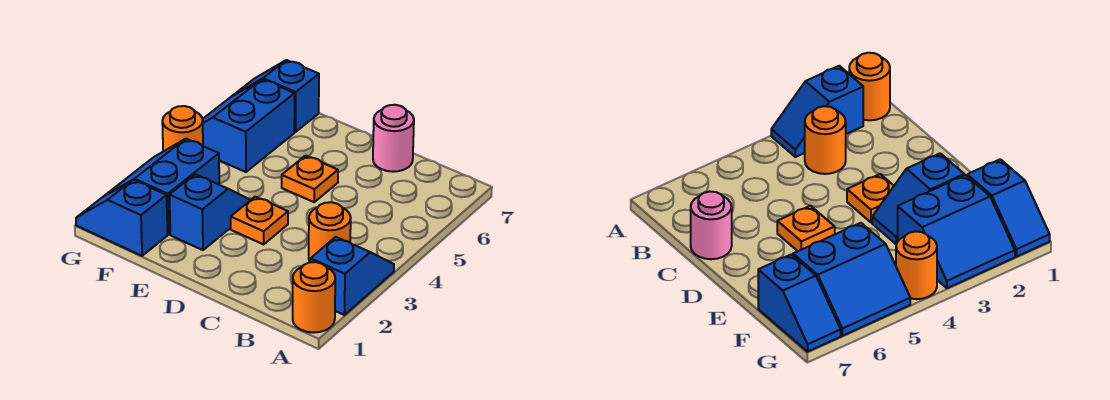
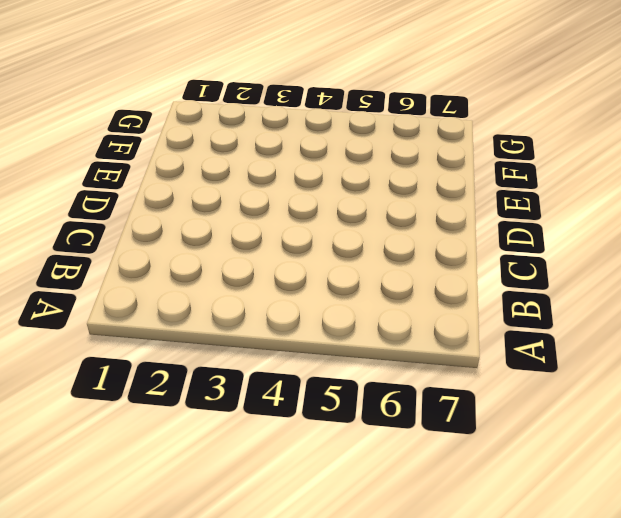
none -> orange 1x1 round brick [293,262,335,333]
none -> blue 1x2 slope [310,237,394,315]
none -> orange 1x1 round brick [309,202,351,262]

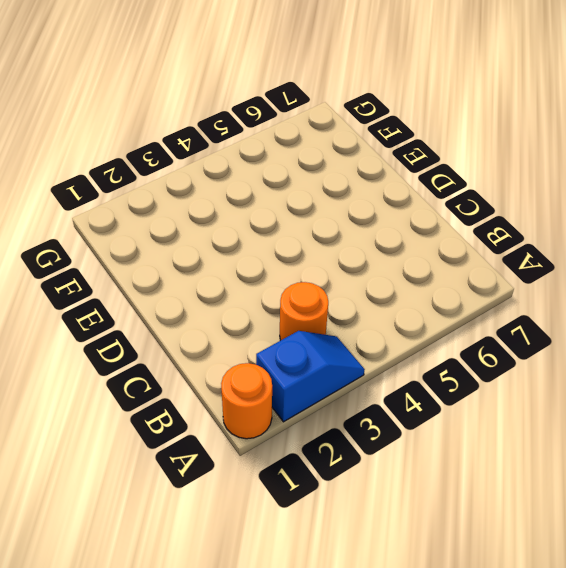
none -> pink 1x1 round brick [373,105,414,172]
none -> orange 1x1 plate [231,197,288,244]
none -> orange 1x1 plate [282,156,338,202]

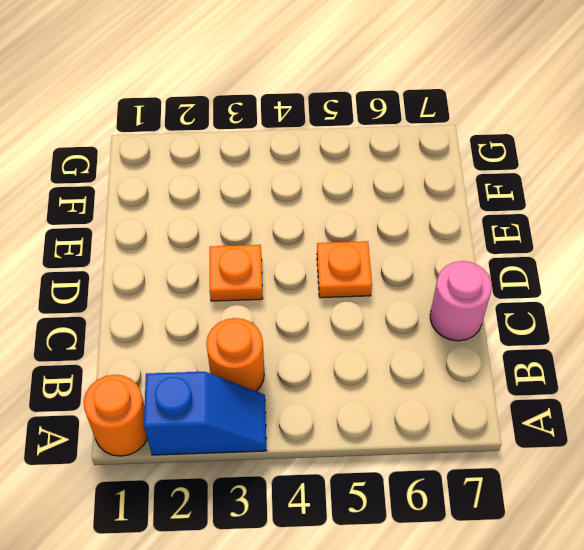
none -> blue 1x2 slope [169,174,250,250]
none -> blue 1x2 slope [76,180,168,256]
none -> blue 2x2 slope [105,139,219,234]

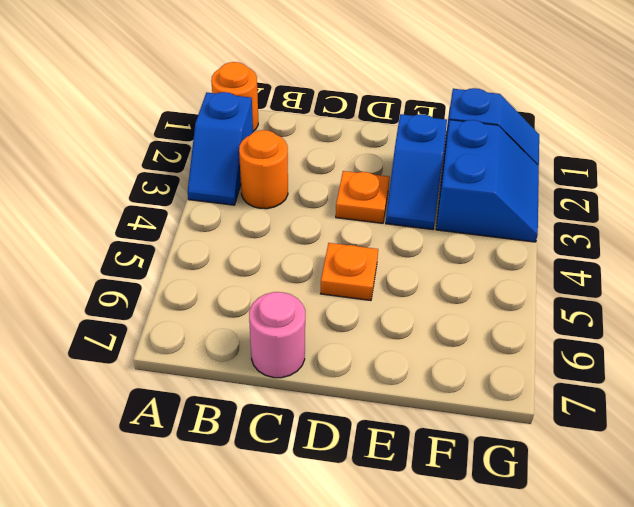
none -> blue 2x2 slope [202,79,295,172]
none -> blue 1x2 slope [233,60,319,132]
none -> orange 1x1 round brick [162,106,203,151]

